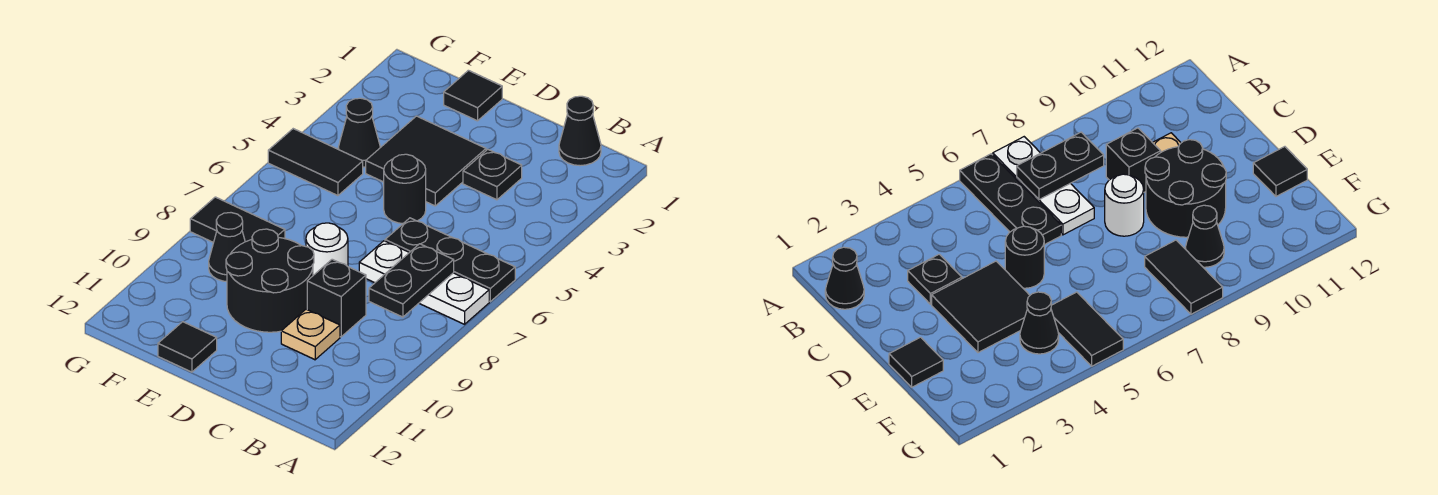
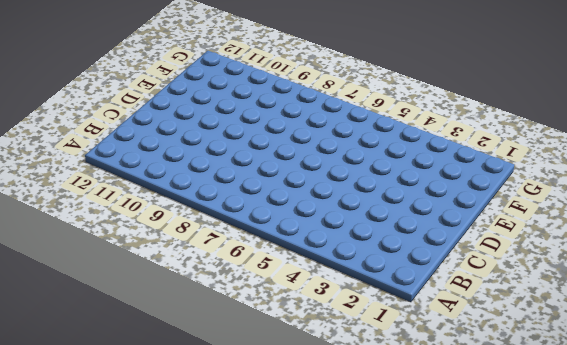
none -> black 1x3 plate [385,218,515,301]
none -> white 1x3 plate [359,241,489,324]
none -> black 1x1 cone [559,96,601,166]

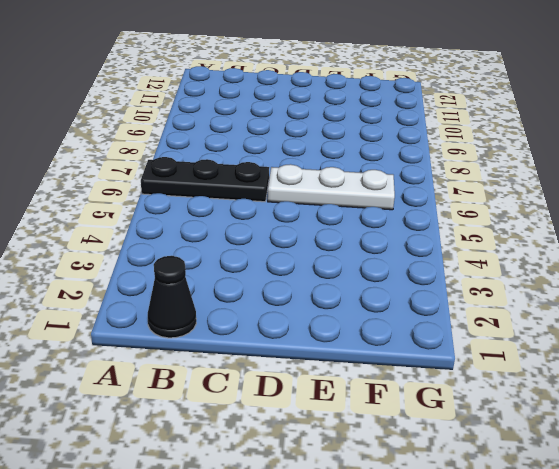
white 1x3 plate [268,164,395,210] -> white 1x3 plate moved to [359,241,489,324]
none -> black 1x1 plate [463,149,522,200]
none -> black 1x1 brick [307,259,366,337]
none -> tan 1x1 plate [281,309,340,360]

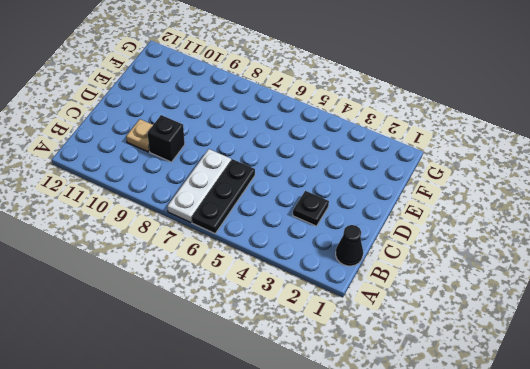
none -> black 2x2 tile [366,116,486,206]
none -> black 1x1 round brick [384,154,426,223]
none -> white 1x1 round brick [306,223,348,275]

